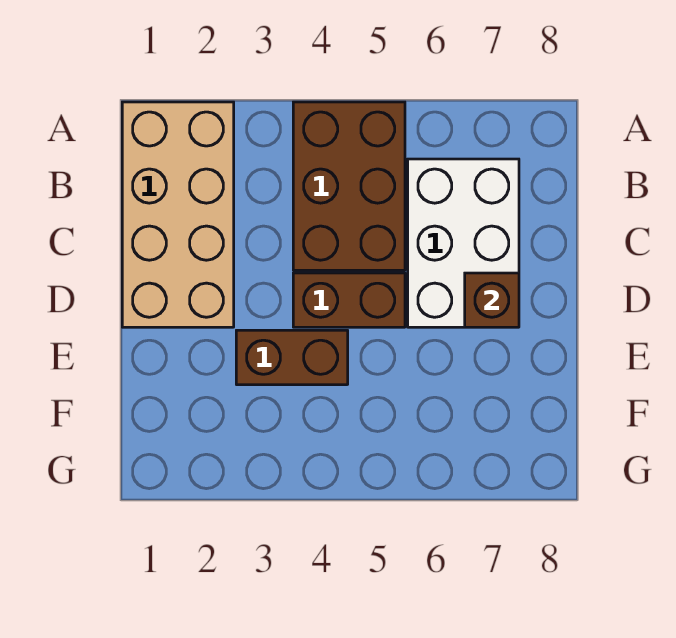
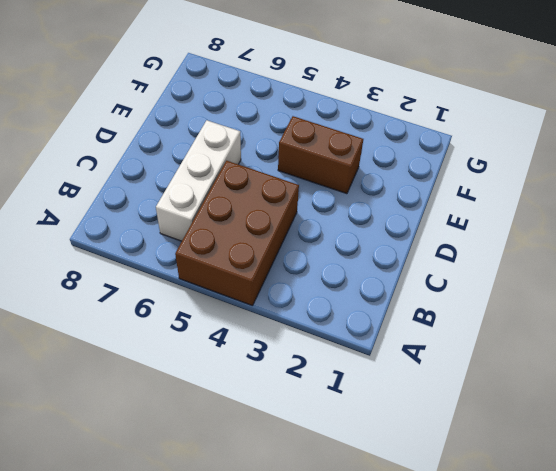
white 1x3 brick [156,120,241,241] -> white 2x3 brick [408,159,519,327]
none -> tan 2x4 brick [122,102,234,327]
none -> brown 1x2 brick [293,273,405,327]

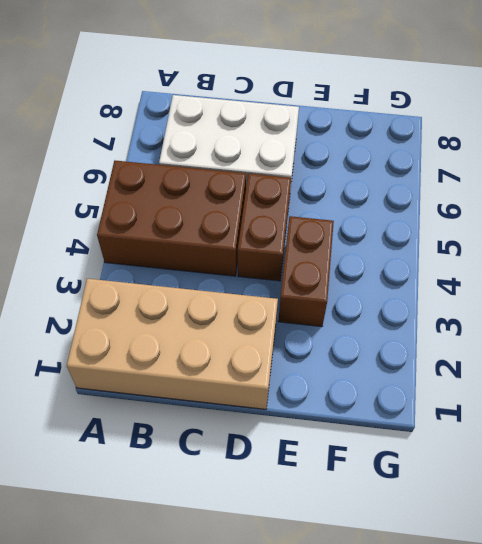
none -> brown 1x1 brick [465,273,519,327]

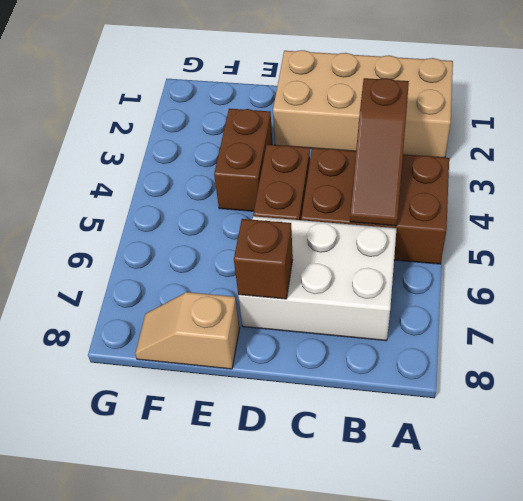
brown 1x3 slope [350,78,409,226] -> none
tan 1x2 slope [135,292,240,369] -> none

